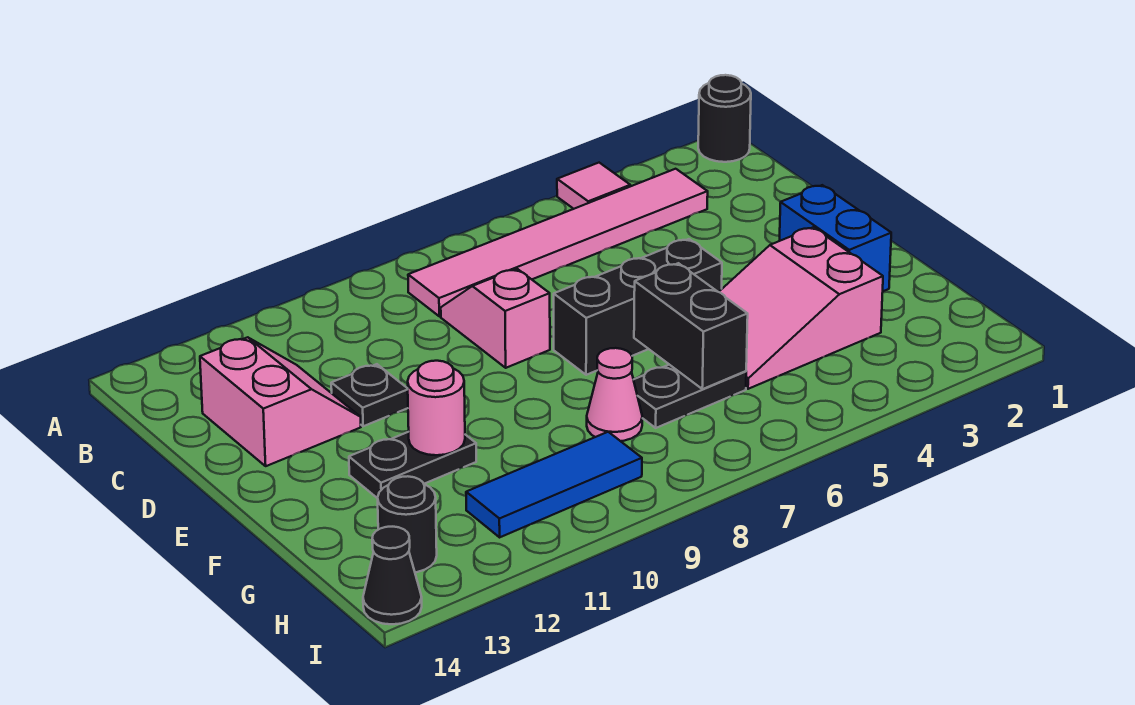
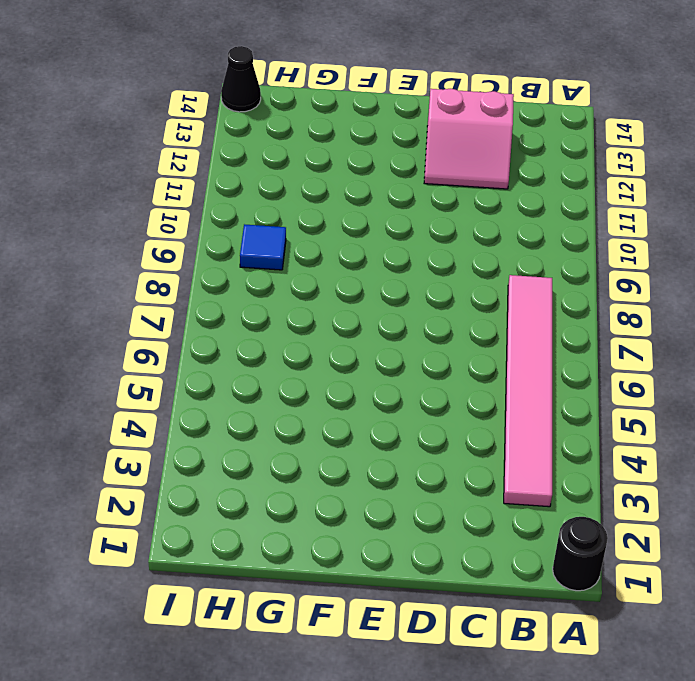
blue 1x1 tile [240,224,286,270] -> blue 1x3 tile [466,432,642,537]
none -> pink 1x1 tile [557,163,630,209]
none -> pink 1x2 slope [441,268,550,368]
none -> black 1x1 plate [331,364,408,426]

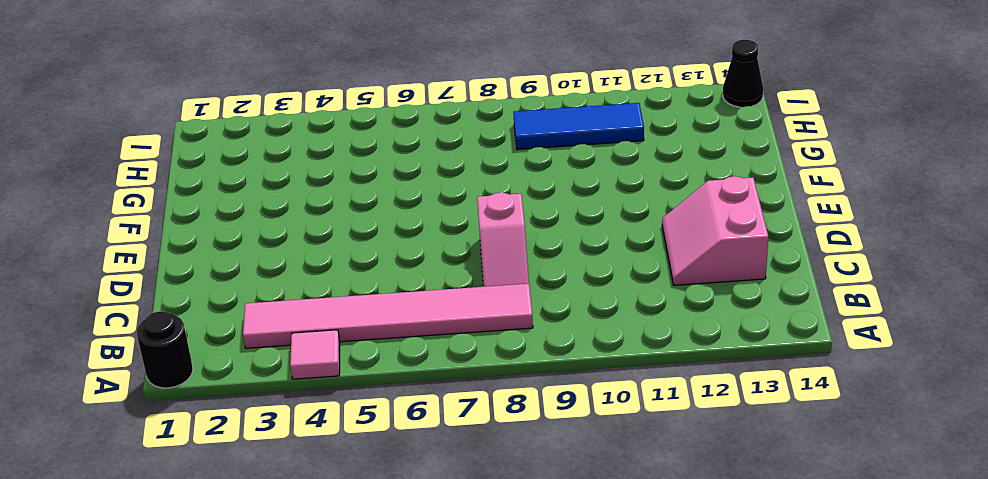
none -> black 1x1 plate [331,364,408,426]
none -> blue 1x2 brick [779,185,891,291]
none -> black 1x3 brick [554,239,722,375]

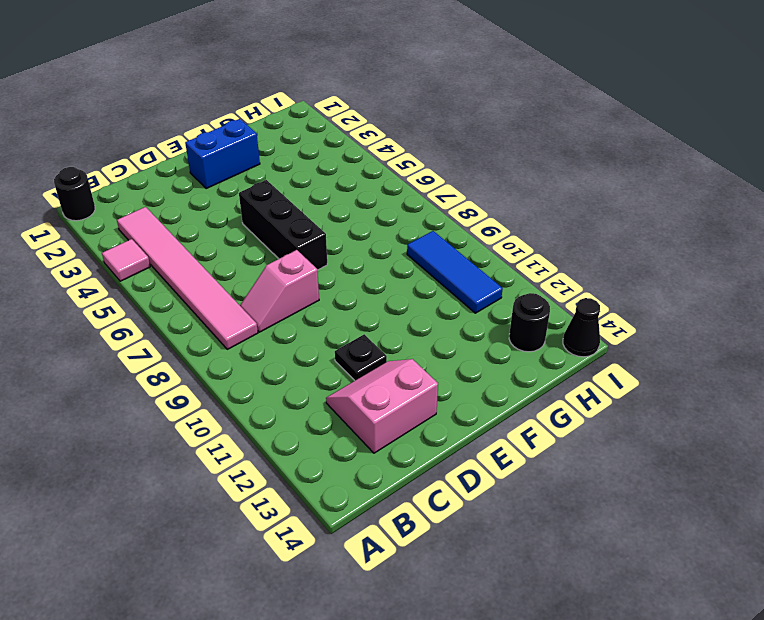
none -> pink 2x3 slope [719,227,883,389]
none -> black 1x2 plate [349,432,476,498]
none -> black 1x2 plate [634,365,746,428]

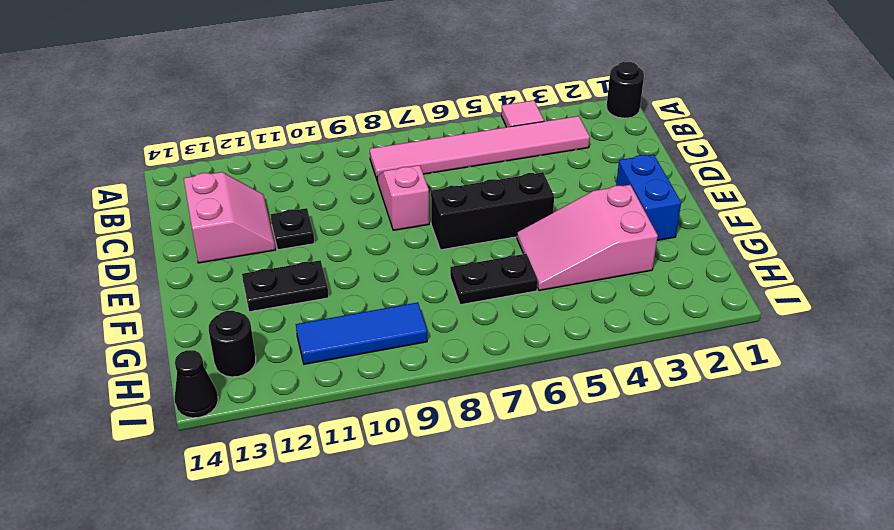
none -> pink 1x1 cone [587,348,642,441]
none -> black 1x2 brick [634,263,748,389]
none -> pink 1x1 round brick [408,361,465,455]

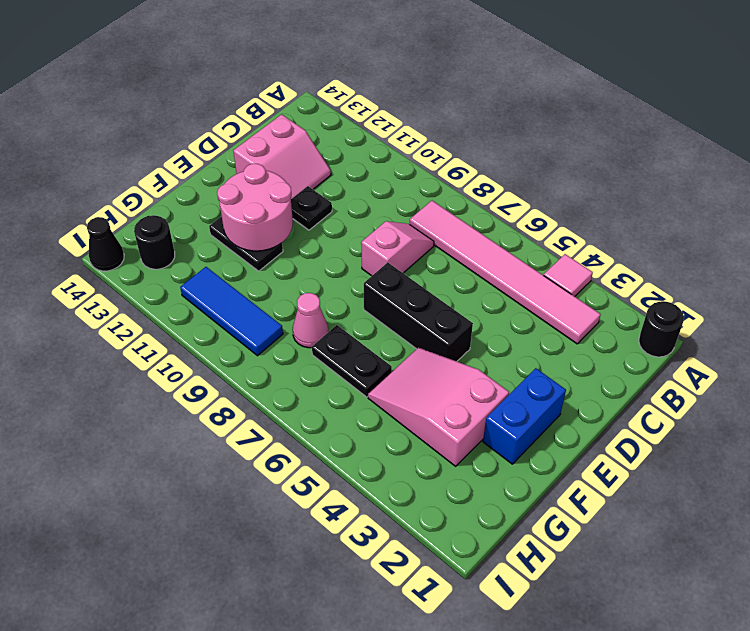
pink 2x2 round brick [217,164,293,251] -> pink 1x1 round brick [408,361,465,455]
none -> black 1x2 brick [634,263,748,389]

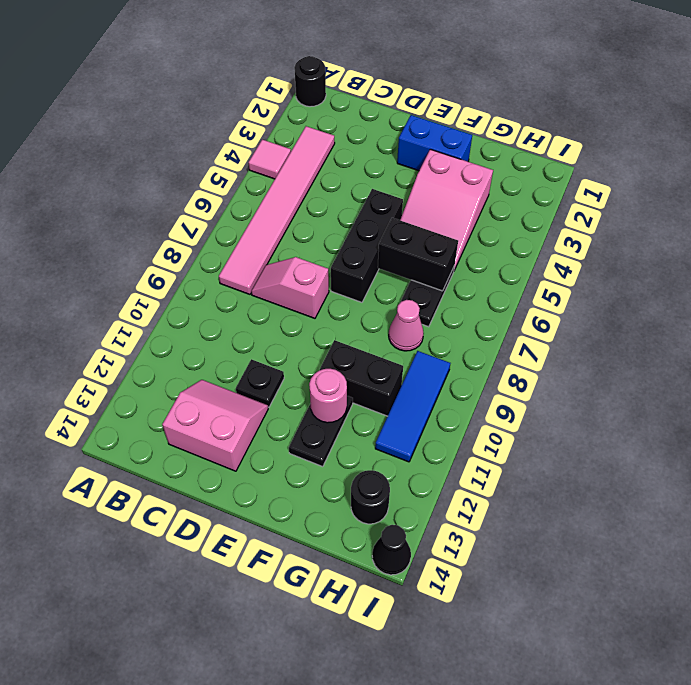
black 1x2 brick [320,340,403,416] -> none

